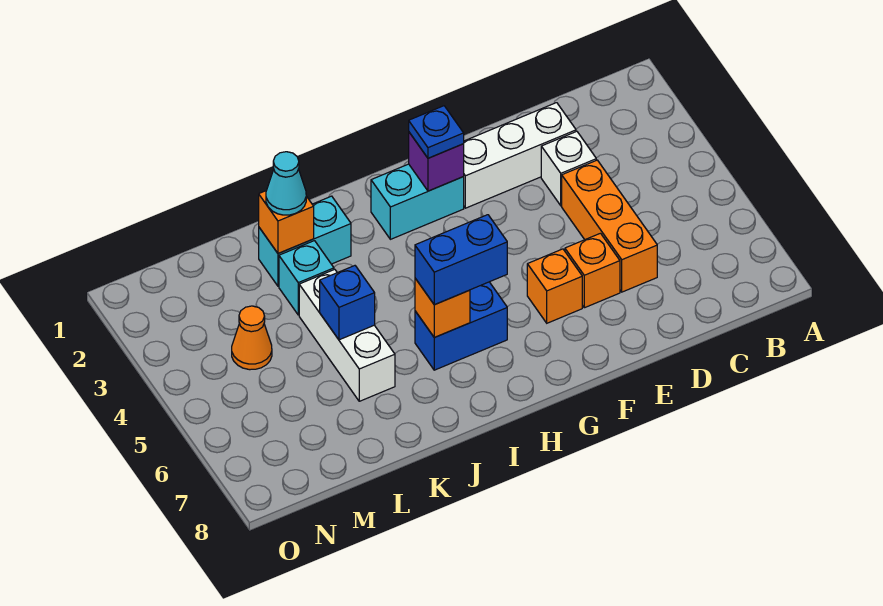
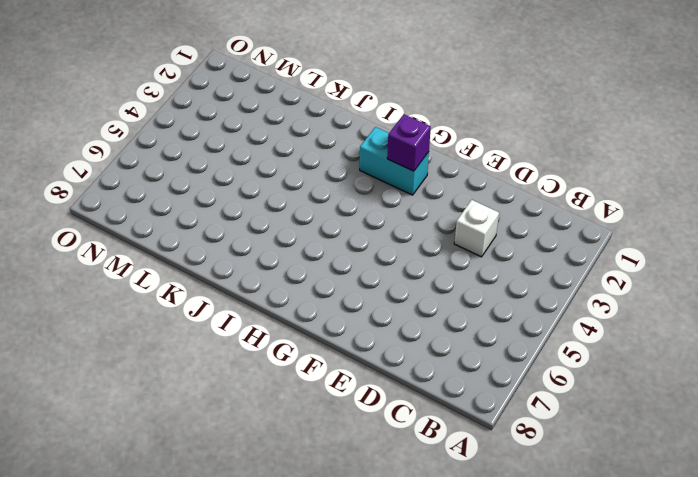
none -> white 1x3 brick [463,103,576,208]
none -> orange 1x3 brick [562,160,657,292]
none -> orange 1x1 brick [565,233,620,308]

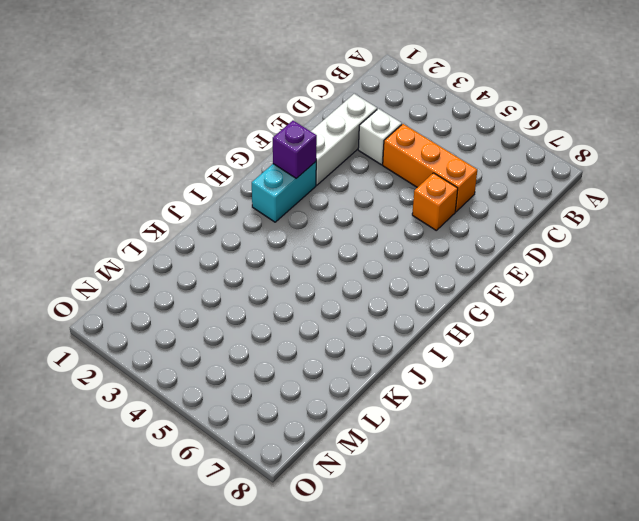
none -> orange 1x1 brick [527,249,582,323]
none -> blue 1x2 brick [415,282,507,370]
none -> cyan 1x2 brick [259,196,351,286]

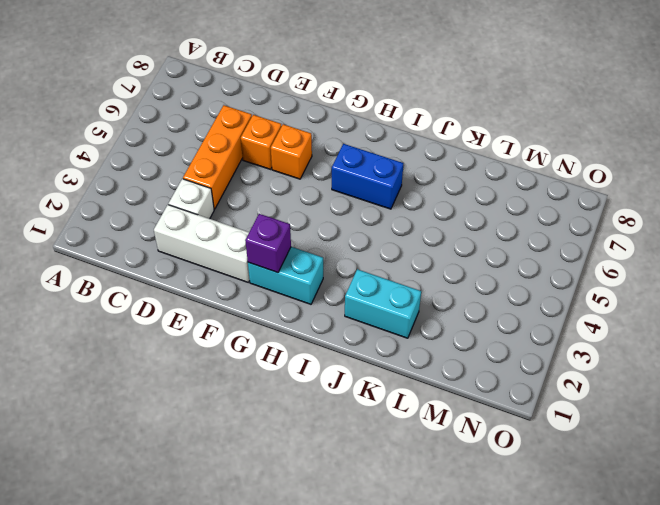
none -> cyan 1x1 brick [279,241,334,315]
none -> white 1x3 brick [299,269,395,401]
none -> orange 1x1 cone [232,306,272,370]

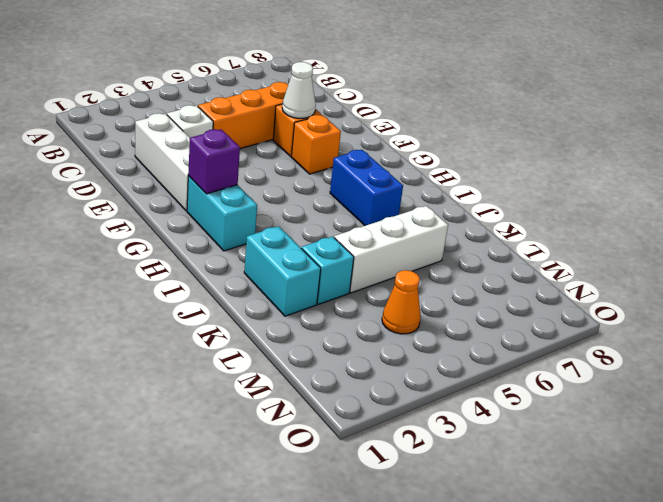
white 1x1 cone [282,62,316,118] -> none
none -> orange 1x1 brick [415,278,470,337]
none -> orange 1x1 brick [259,191,314,254]
none -> blue 1x1 brick [320,266,375,340]

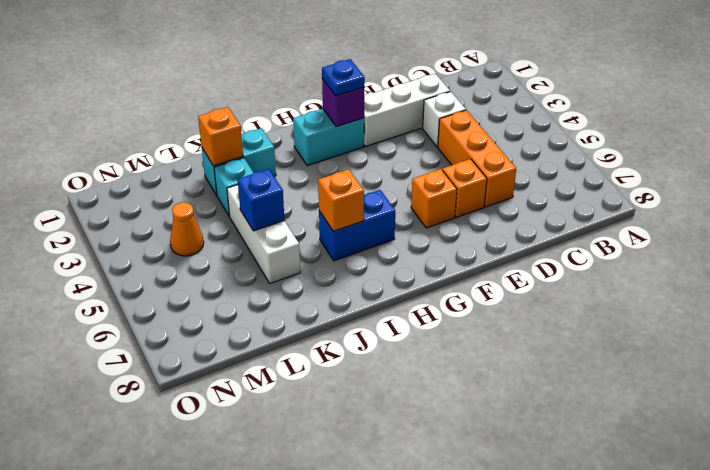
none -> blue 1x2 brick [415,215,507,305]
none -> cyan 1x1 cone [266,152,306,215]

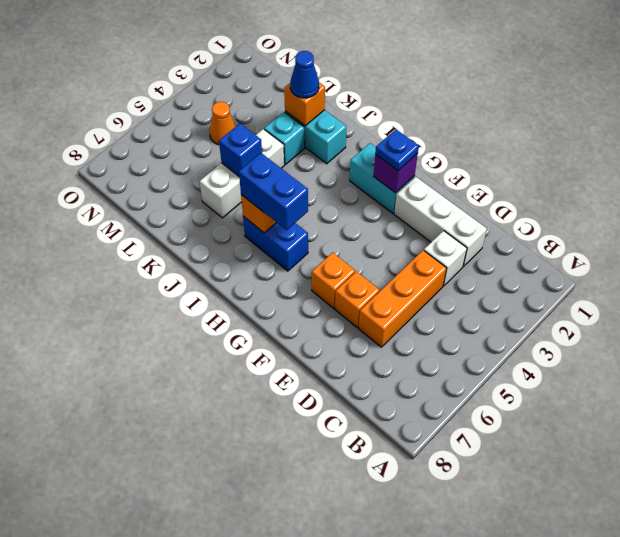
blue 1x1 cone [290,51,319,98] -> cyan 1x1 cone [266,152,306,215]

